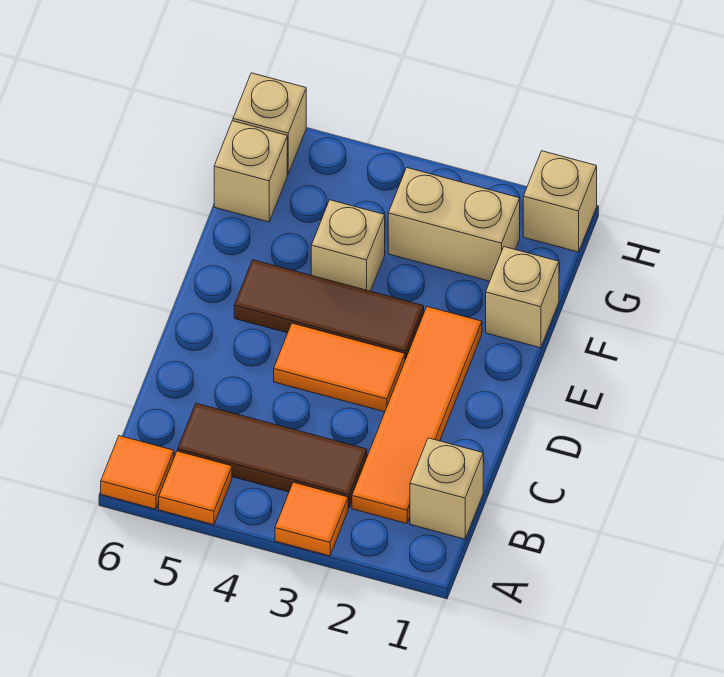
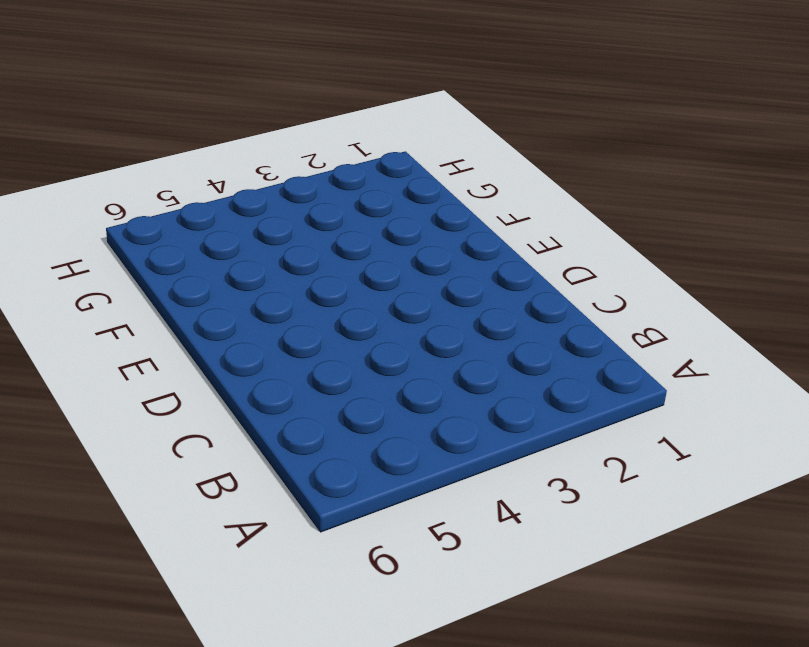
none -> orange 1x1 tile [275,482,348,556]
none -> orange 1x1 tile [159,451,232,525]
none -> orange 1x1 tile [101,436,174,509]

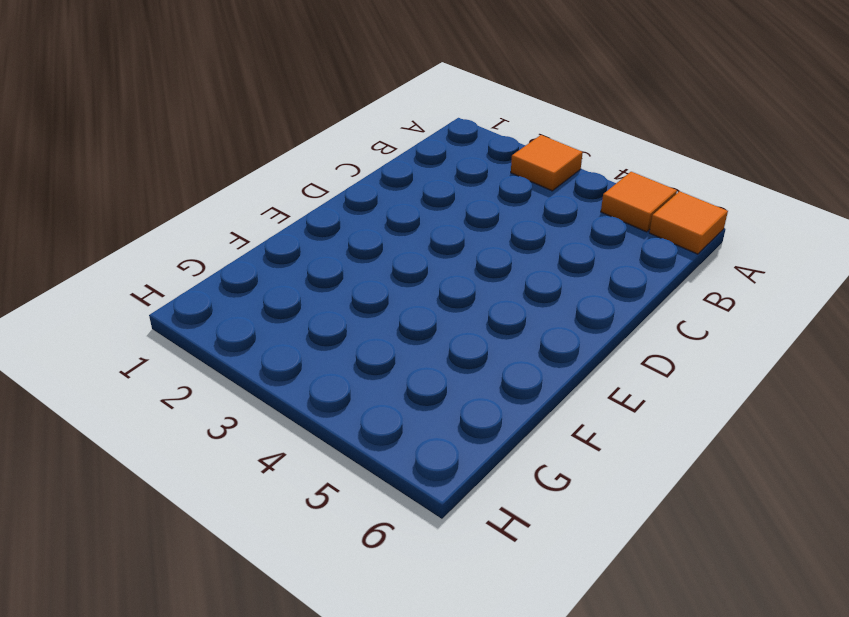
none -> tan 1x1 brick [410,438,483,539]
none -> orange 1x4 tile [352,307,482,524]
none -> brown 1x3 tile [178,403,367,508]

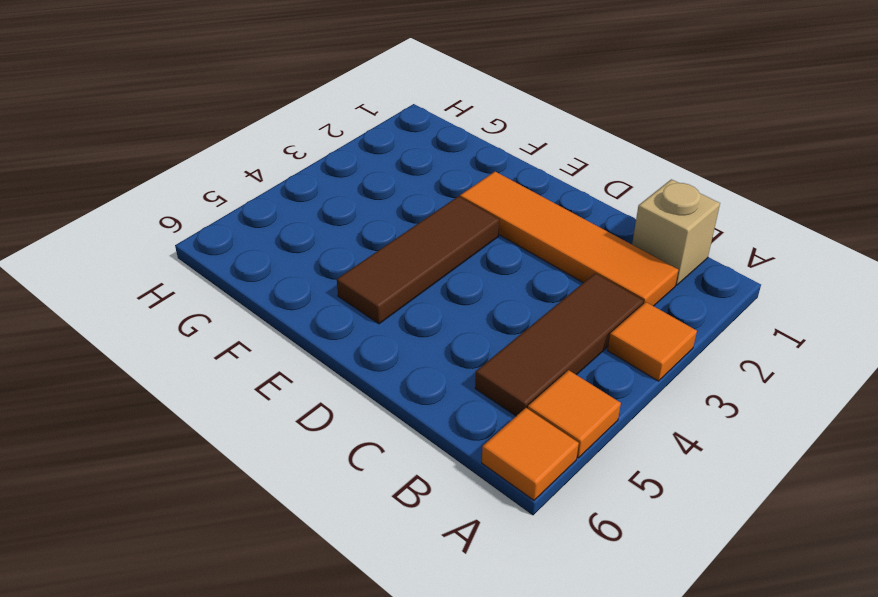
none -> orange 1x2 tile [274,323,405,412]
none -> tan 1x1 brick [486,247,559,348]
none -> tan 1x1 brick [311,200,385,291]

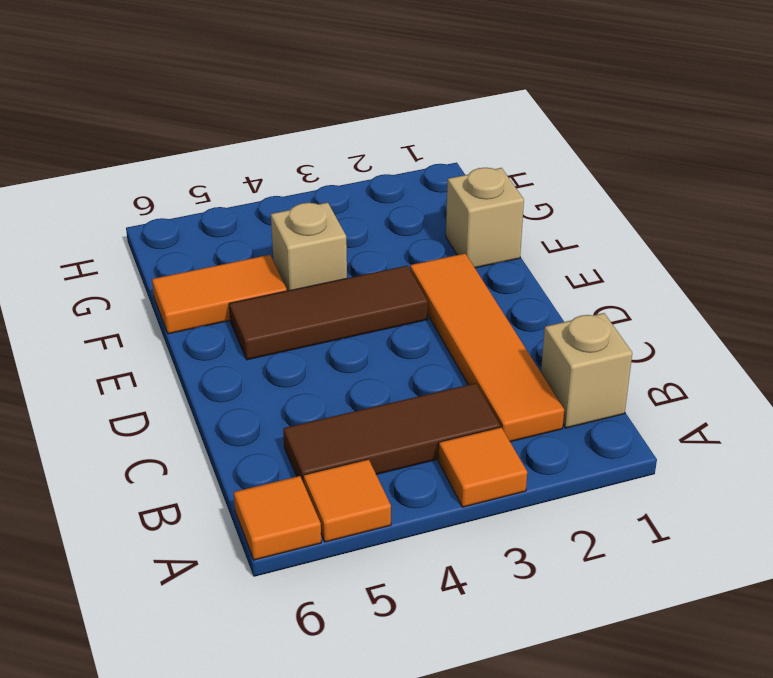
orange 1x2 tile [152,255,287,334] -> orange 1x2 tile moved to [274,323,405,412]
none -> tan 1x2 brick [388,168,520,281]
none -> tan 1x1 brick [214,121,287,222]
none -> tan 1x1 brick [523,151,597,252]

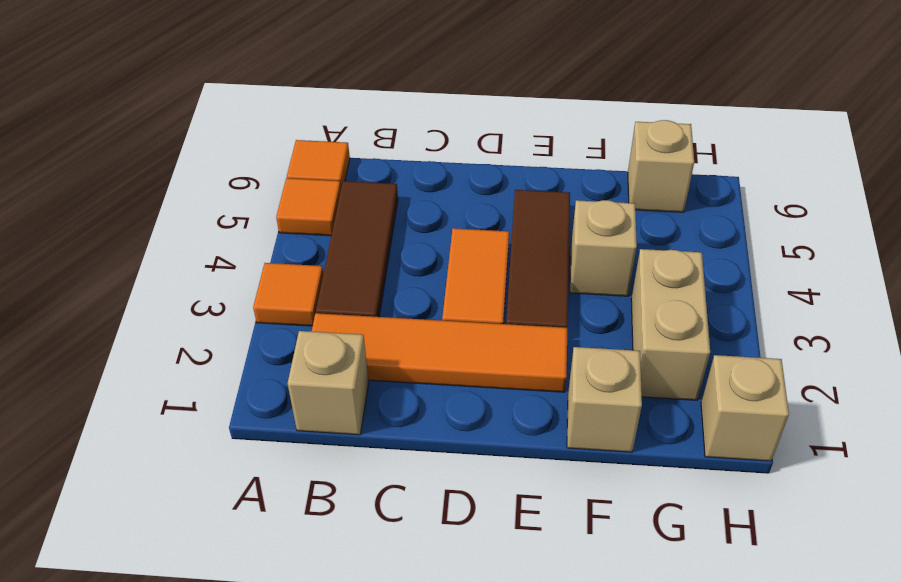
none -> tan 1x1 brick [233,73,306,174]

